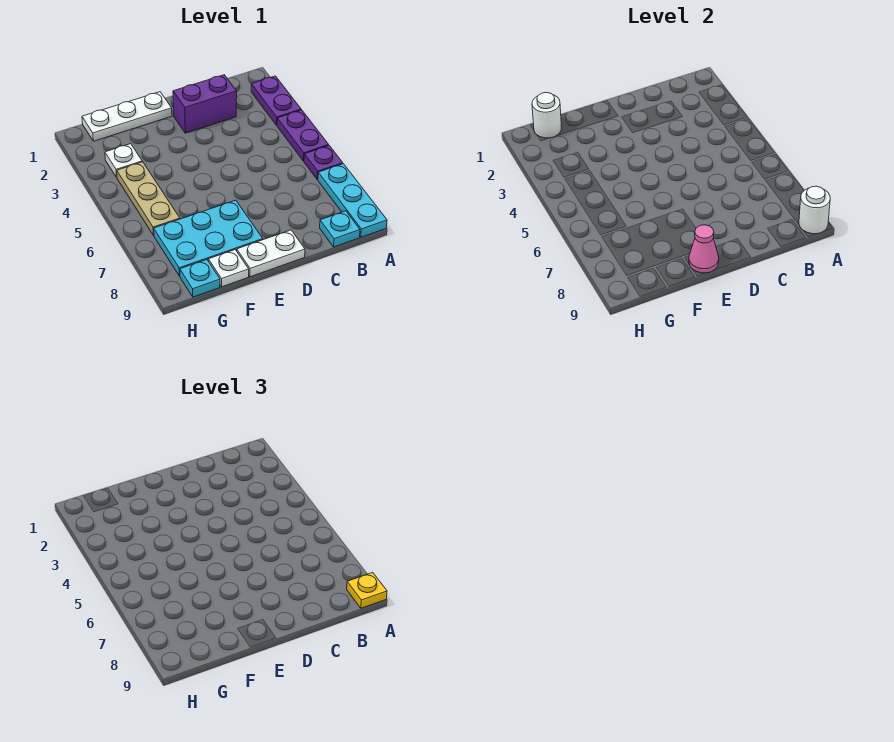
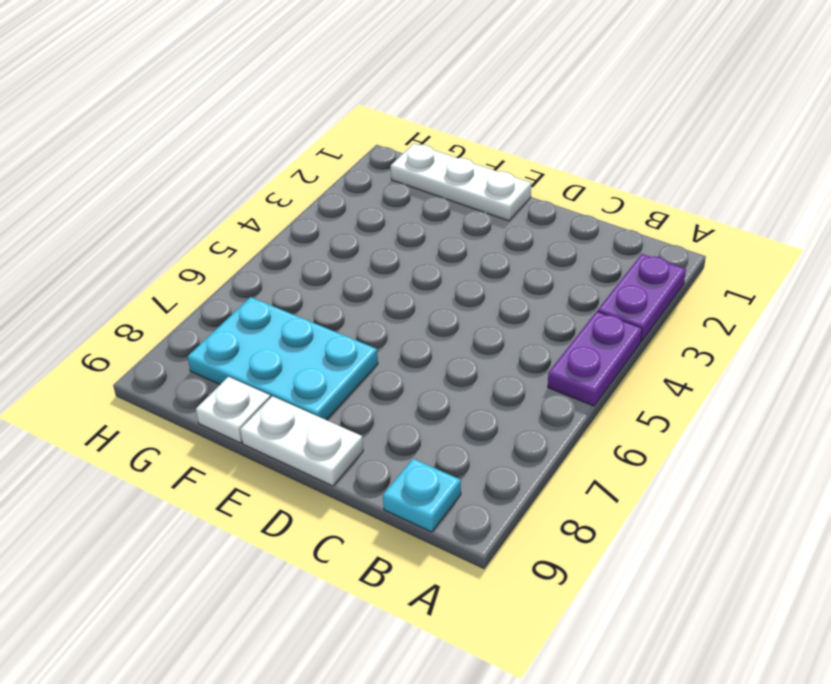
none -> purple 1x1 plate [304,146,343,179]
none -> cyan 1x3 plate [318,164,387,237]
none -> purple 1x2 brick [173,75,237,133]

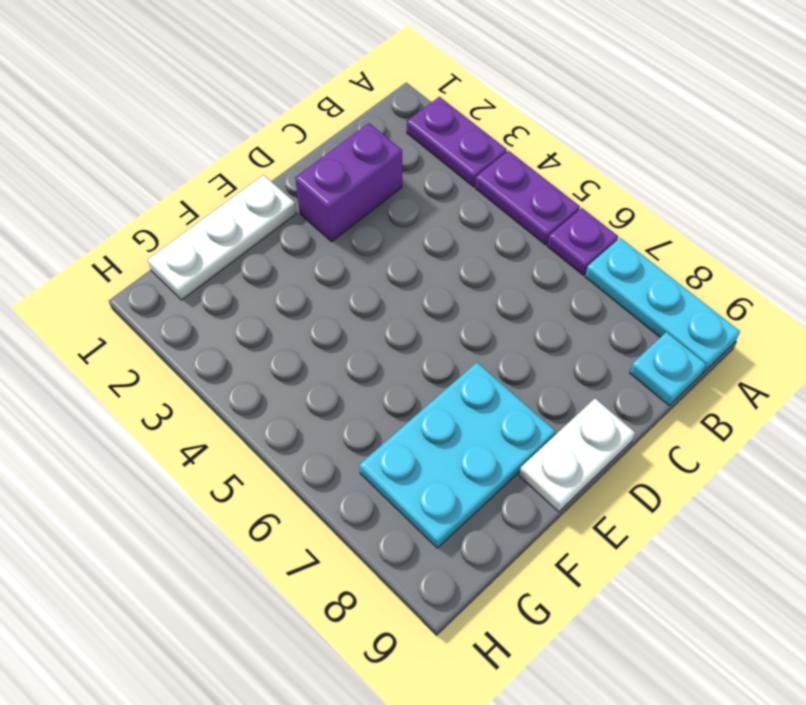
none -> white 1x1 plate [208,250,249,287]
none -> white 1x1 plate [105,144,142,177]
none -> tan 1x3 plate [117,162,180,235]

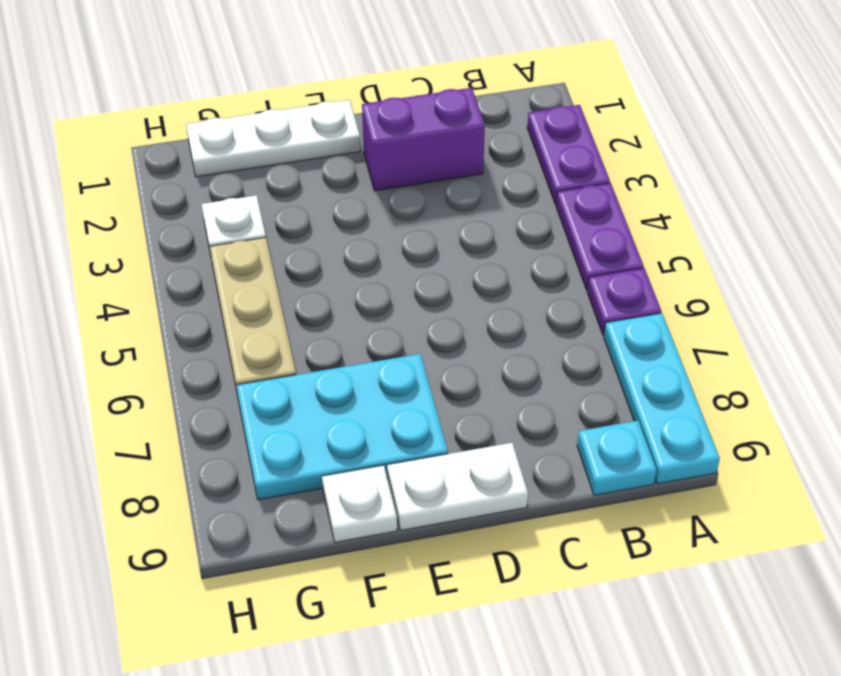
none -> cyan 1x1 plate [180,260,220,297]
none -> white 1x1 round brick [799,186,830,234]
none -> pink 1x1 cone [689,225,719,273]

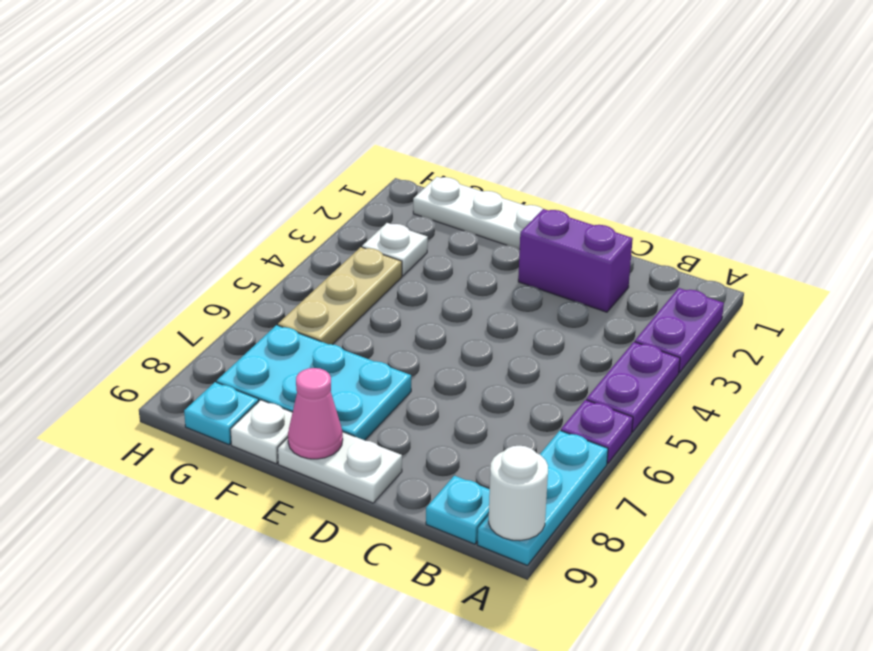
none -> white 1x1 round brick [532,93,562,138]
none -> yellow 1x1 plate [347,572,387,608]

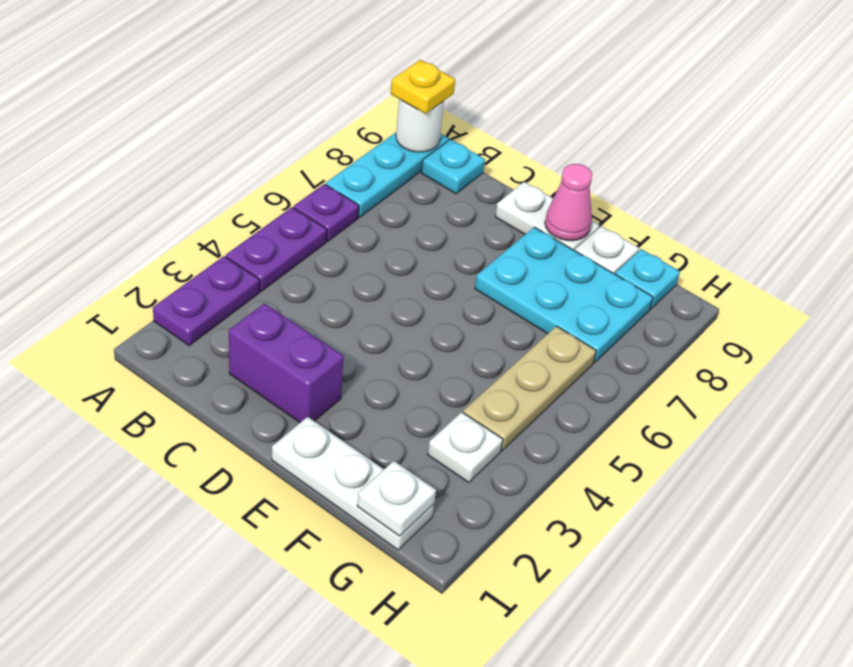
white 1x1 plate [357,461,436,536] -> white 1x1 round brick [532,93,562,138]

